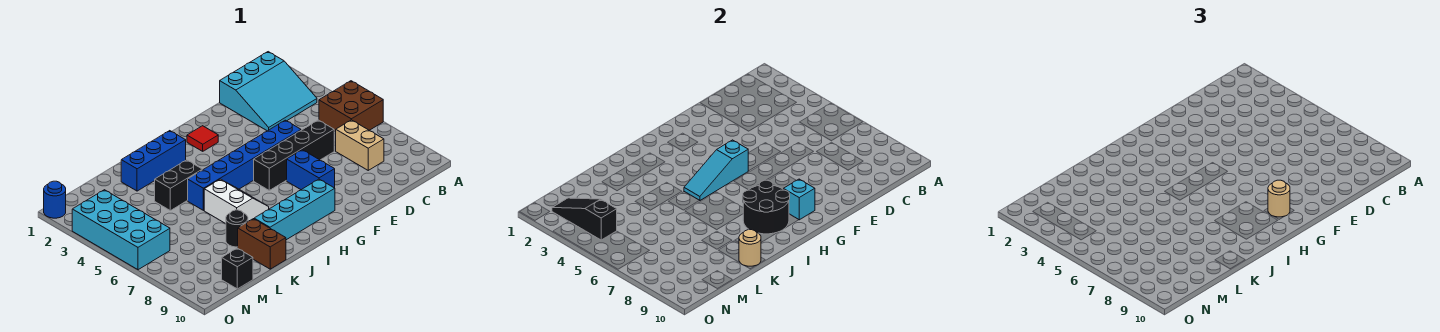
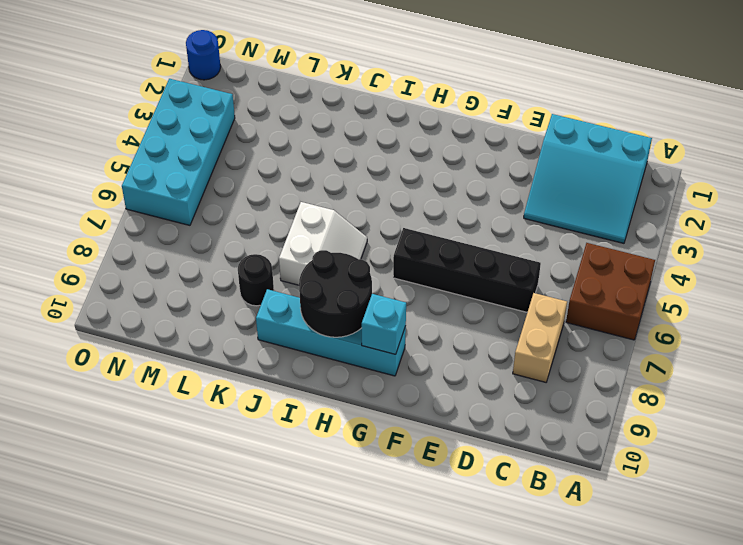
none -> blue 1x6 brick [188,120,301,210]
none -> blue 1x2 brick [287,150,335,190]
none -> red 1x1 tile [187,126,218,151]

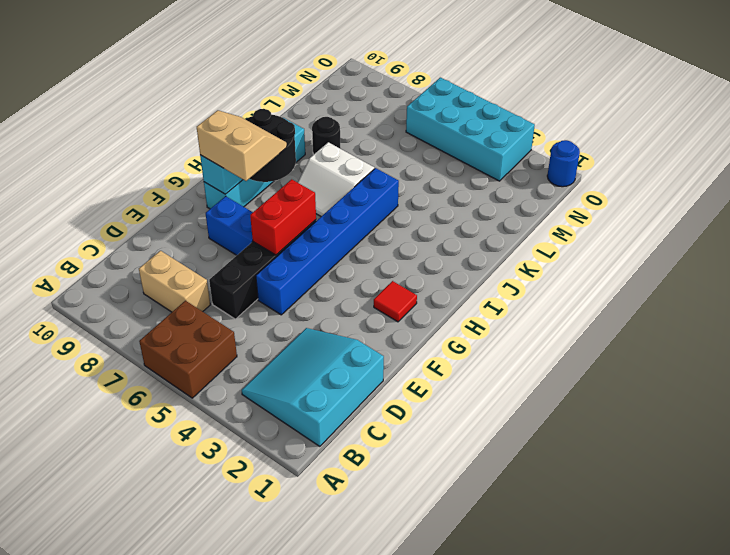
red 1x2 brick [250,179,316,255] -> none
tan 2x2 slope [197,110,287,181] -> tan 1x1 round brick [1268,180,1290,217]
none -> blue 1x3 brick [121,131,186,191]
none -> black 1x2 brick [155,160,202,211]
none -> brown 1x2 brick [238,219,286,269]

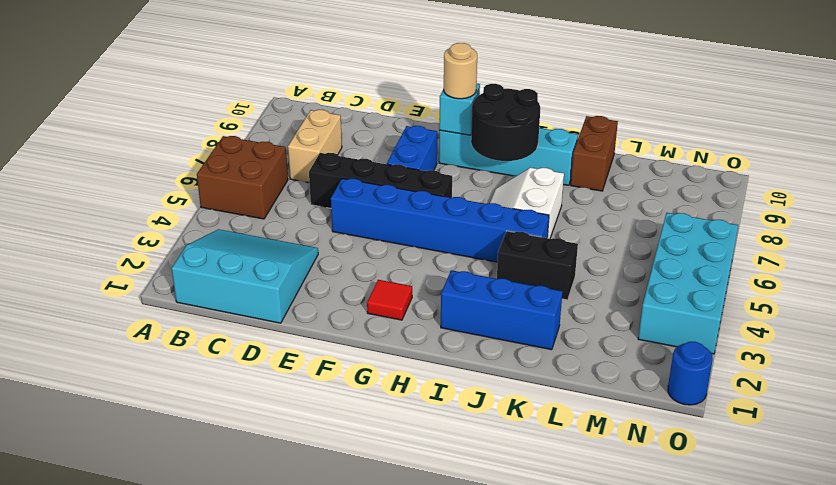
none -> black 1x1 round brick [226,210,248,247]
none -> black 1x1 brick [222,248,253,289]
none -> cyan 1x3 slope [684,140,748,201]

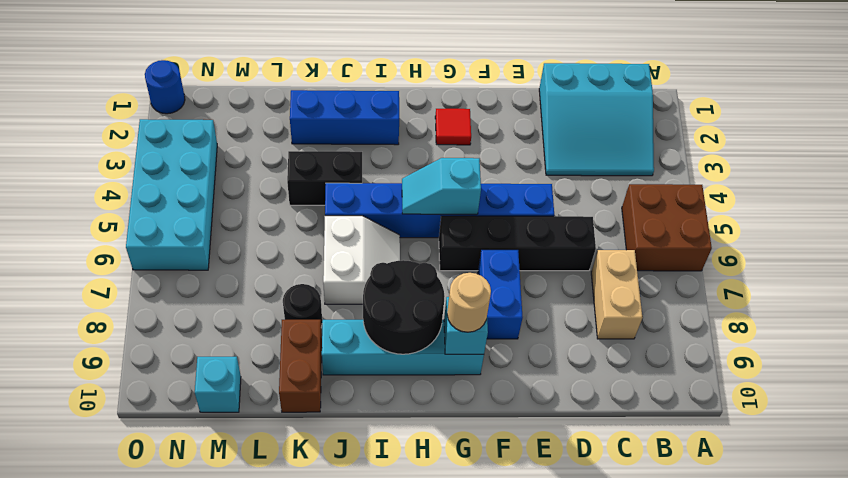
cyan 1x2 slope [402,158,481,214] -> cyan 1x3 slope [684,140,748,201]
cyan 1x1 brick [195,357,241,412] -> black 1x1 brick [222,248,253,289]
none -> tan 1x1 round brick [739,230,761,266]
none -> black 1x3 slope [552,198,617,240]

